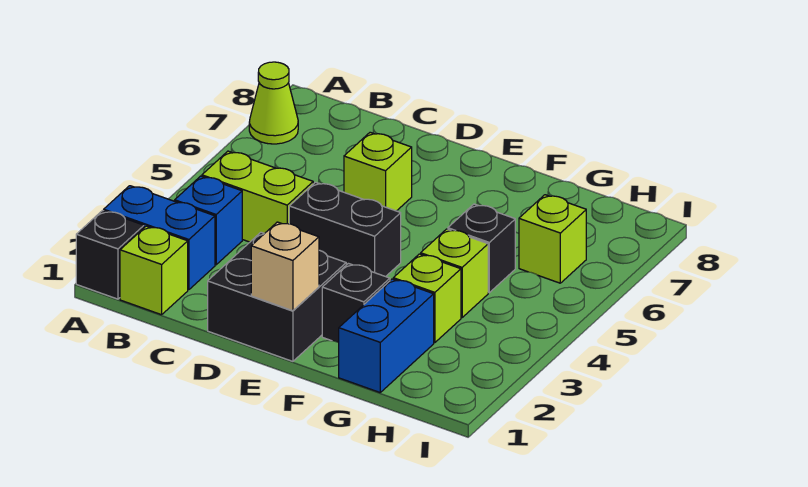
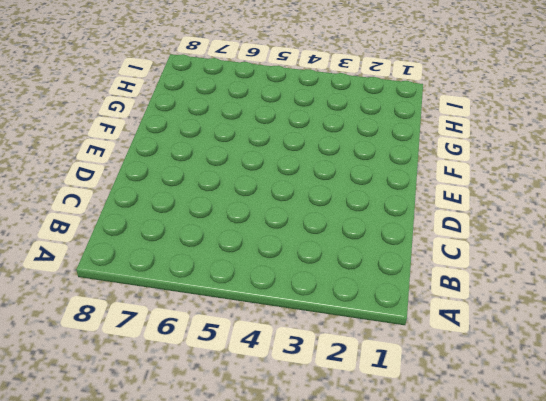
none -> black 1x1 brick [76,211,144,299]
none -> blue 1x2 brick [104,186,215,290]
none -> lime 1x1 cone [249,62,298,144]

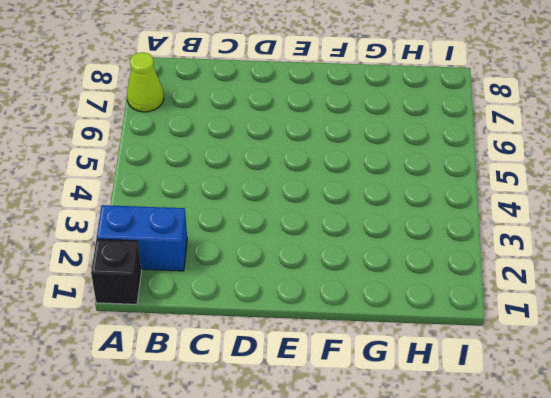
none -> lime 1x1 brick [120,226,188,315]
none -> blue 1x1 brick [175,176,242,265]
none -> lime 1x2 brick [202,151,313,242]

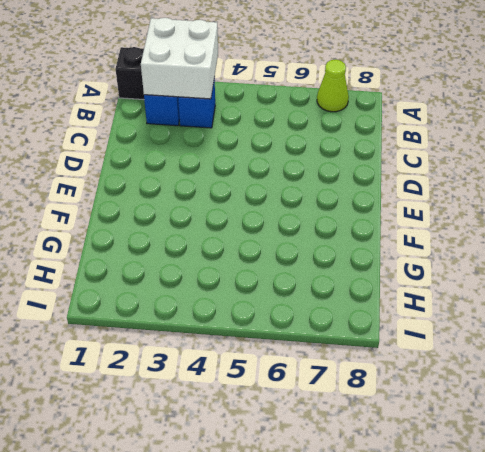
white 2x2 brick [141,18,218,99] -> none
none -> lime 1x1 brick [120,226,188,315]
none -> lime 1x2 brick [202,151,313,242]
none -> black 2x2 brick [208,232,346,361]

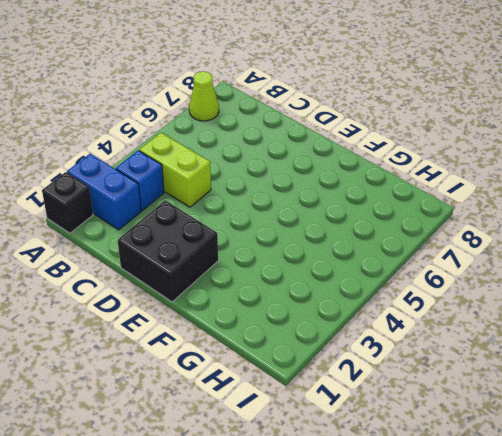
none -> lime 1x1 brick [120,226,188,315]
none -> black 1x2 brick [289,182,401,277]
none -> lime 1x1 brick [344,132,412,211]

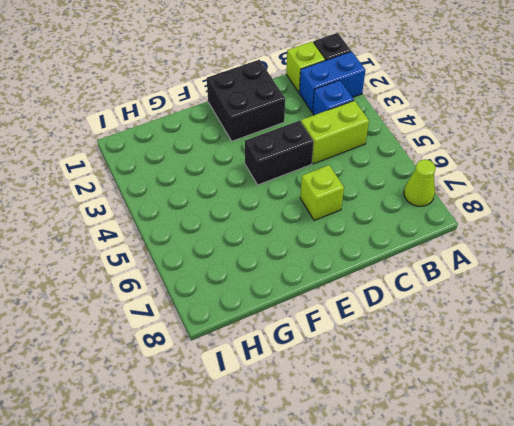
none -> black 1x1 brick [322,263,390,343]
none -> blue 1x2 brick [339,279,434,392]
none -> lime 1x1 brick [393,254,461,343]

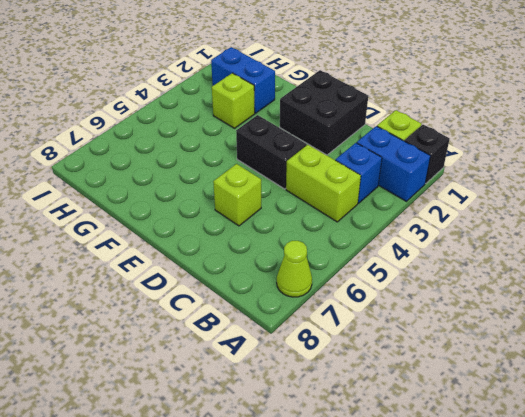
blue 1x2 brick [211,47,275,113] -> blue 1x2 brick turned to [339,279,434,392]
none -> black 1x1 brick [322,263,390,343]
none -> lime 1x1 brick [421,229,488,318]
none -> black 1x1 brick [448,204,515,293]

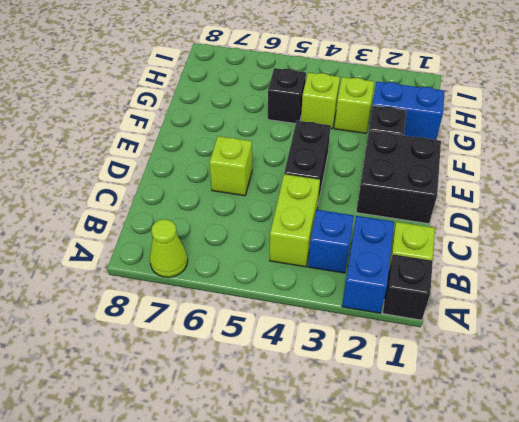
none -> lime 1x1 brick [519,195,586,283]
none -> tan 1x1 brick [251,222,319,311]

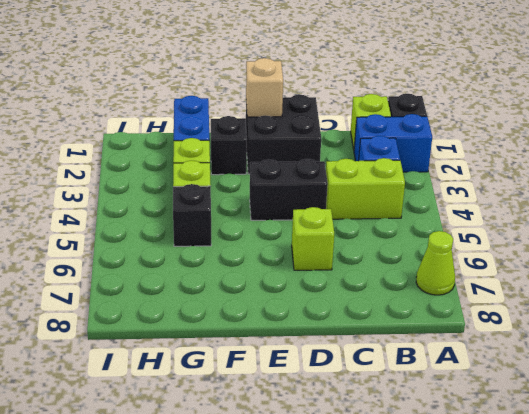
none -> lime 1x1 brick [519,195,586,283]

